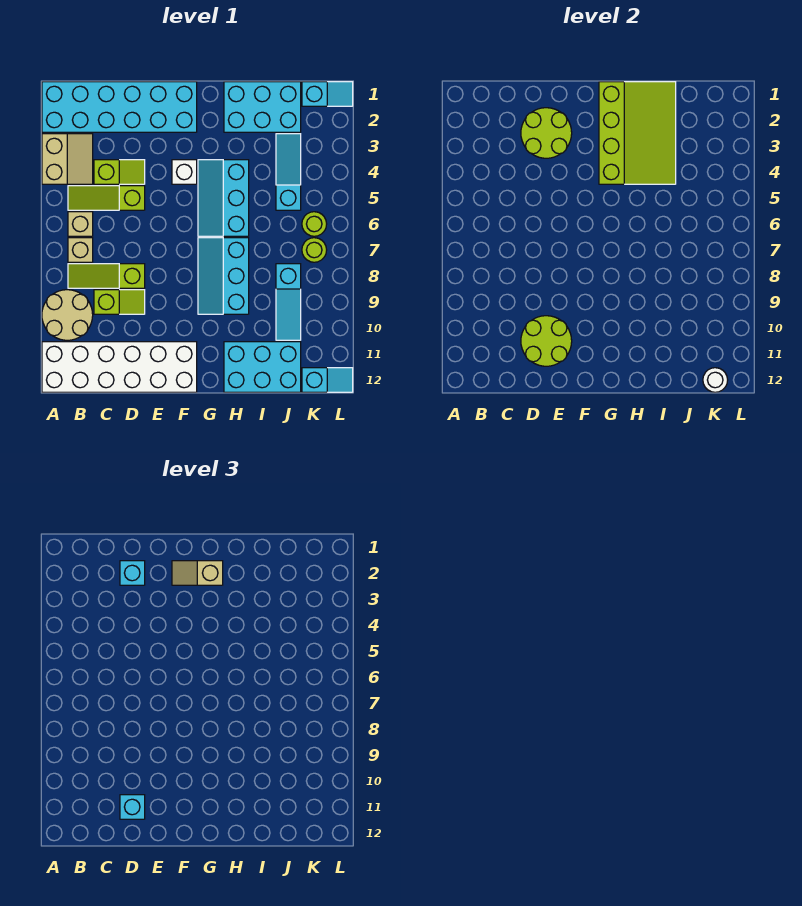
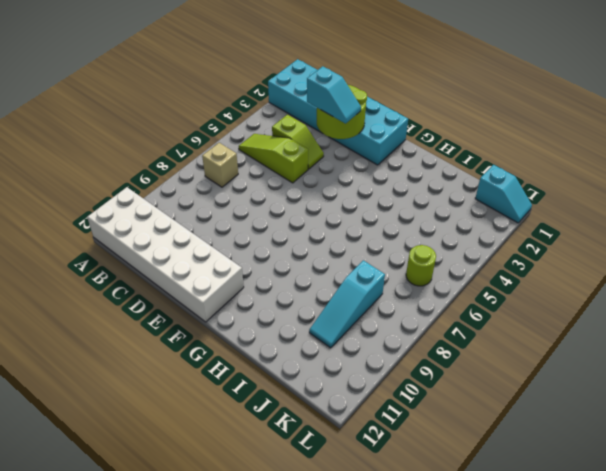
cyan 1x2 slope [307,66,361,123] -> cyan 1x2 slope moved to [302,368,353,392]
none -> tan 2x2 slope [42,134,93,184]
none -> tan 2x2 round brick [42,290,93,340]
none -> tan 1x1 brick [68,212,93,236]

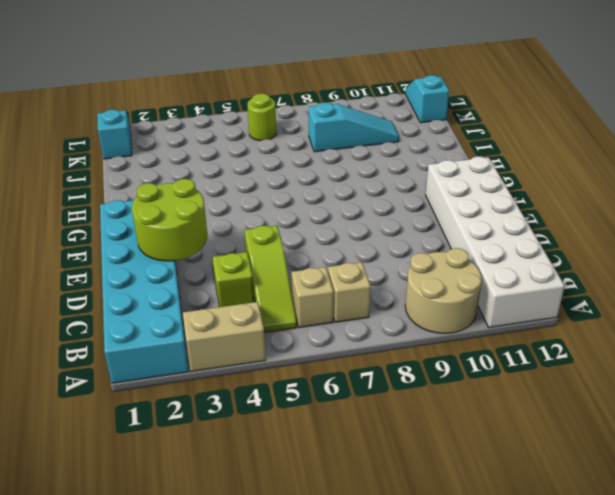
none -> lime 1x3 slope [68,264,145,288]
none -> lime 1x2 slope [94,290,145,314]
none -> white 1x1 brick [172,160,197,184]

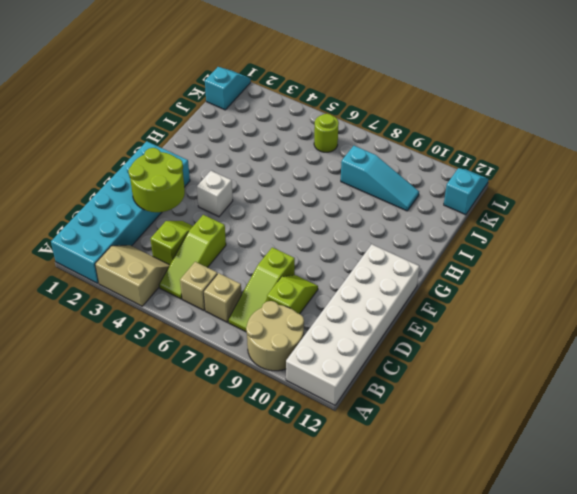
none -> cyan 2x3 slope [198,160,249,236]
none -> cyan 2x3 slope [198,238,249,314]
none -> cyan 2x3 brick [224,82,301,132]

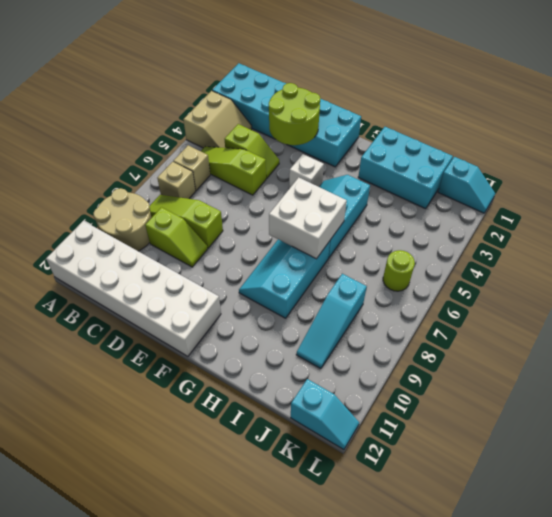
white 2x2 brick [269,177,347,259] -> none
none -> cyan 2x3 brick [224,342,301,392]
none -> cyan 1x3 slope [276,134,301,210]
none -> lime 1x1 round brick [302,238,327,262]

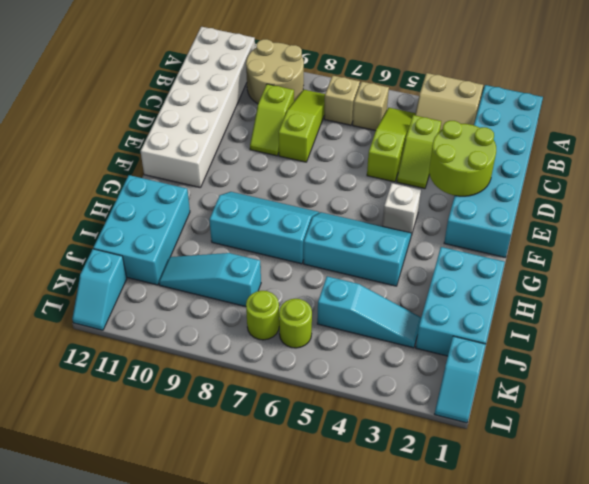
none -> lime 2x2 round brick [521,316,572,366]
none -> lime 3x4 slope [599,82,676,184]
none -> white 1x1 round brick [703,368,728,392]

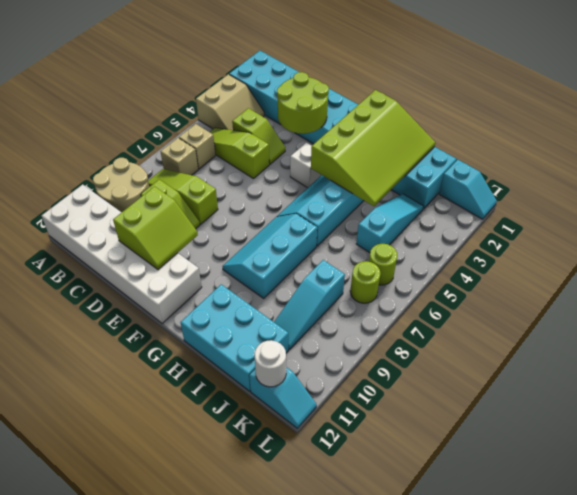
lime 2x2 slope [113,186,198,270] -> lime 2x2 round brick [521,316,572,366]
none -> cyan 1x1 brick [120,561,145,585]
none -> cyan 1x1 brick [120,795,145,819]
none -> tan 1x2 slope [172,561,223,585]

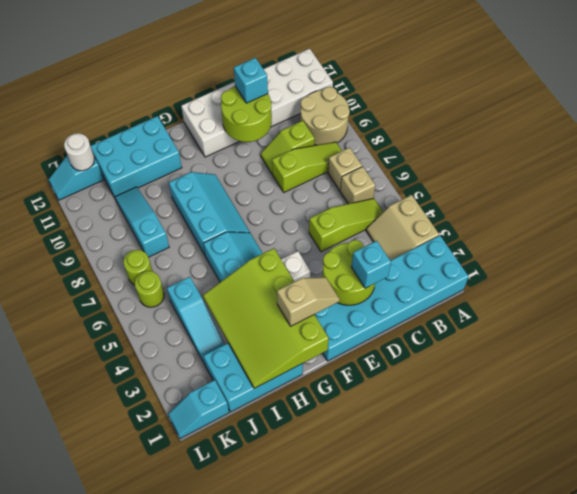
none -> lime 1x2 slope [94,160,145,184]

